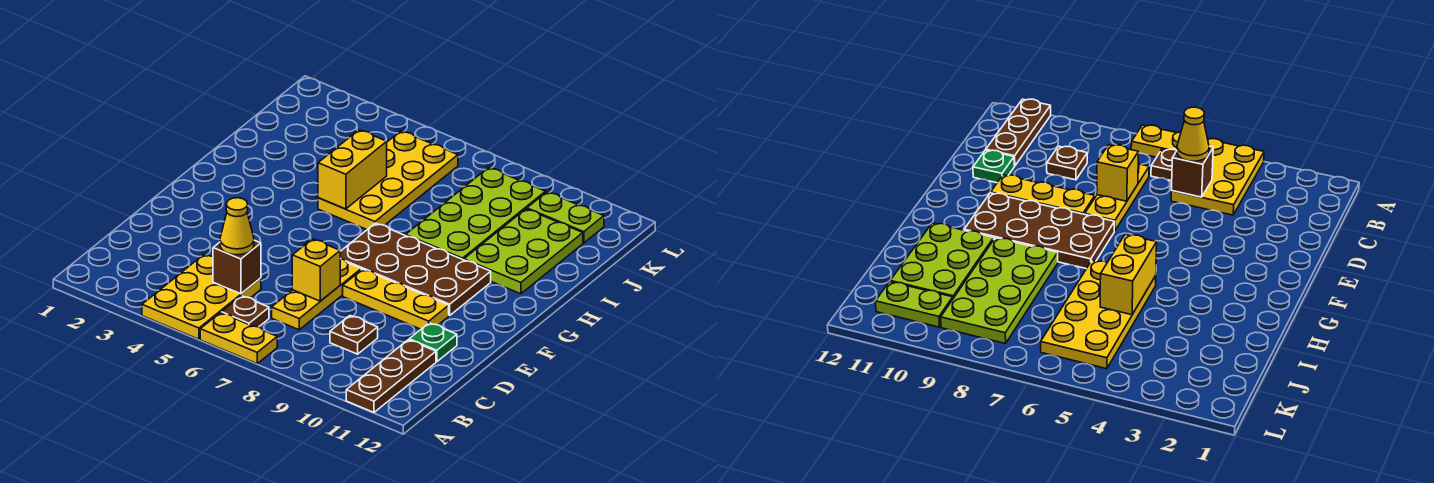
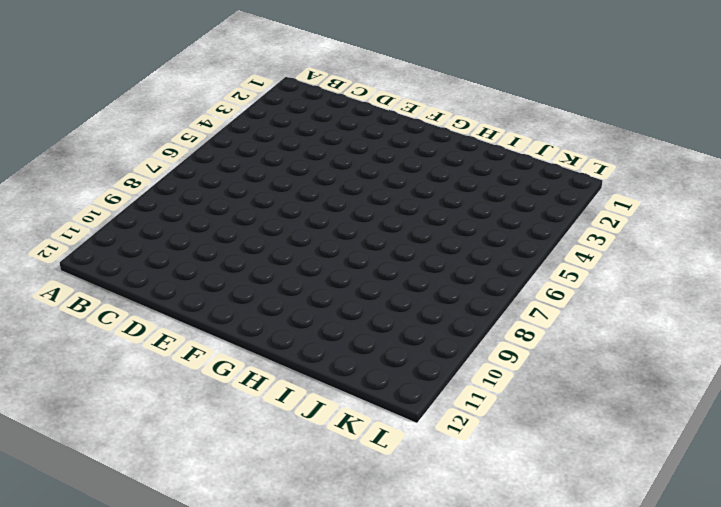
none -> yellow 2x3 plate [142,255,261,339]
none -> yellow 1x2 plate [200,313,277,364]
none -> brown 1x3 plate [346,340,436,412]

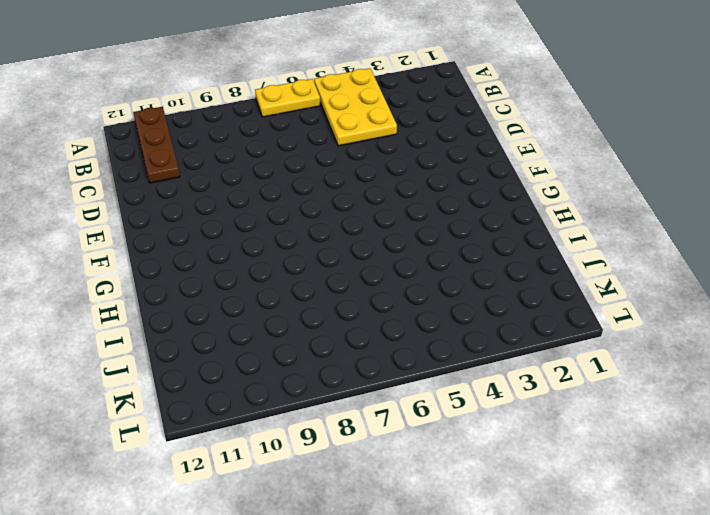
none -> brown 1x1 plate [221,296,269,327]
none -> yellow 1x3 plate [272,259,361,330]
none -> brown 1x1 plate [330,316,378,354]

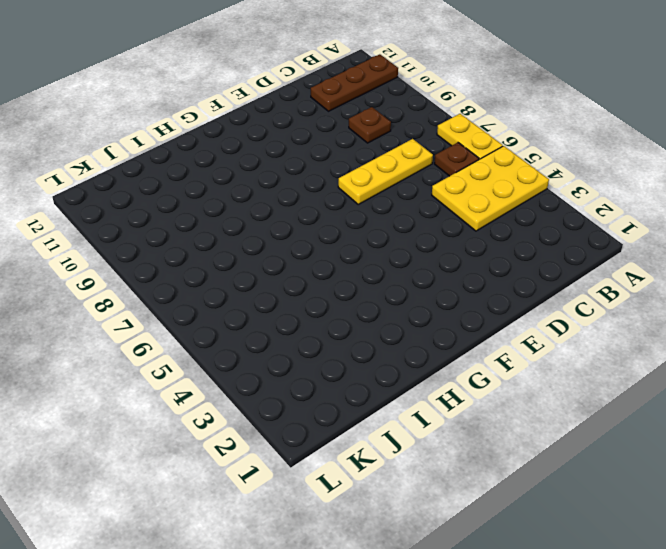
none -> green 1x1 plate [409,323,457,362]
none -> yellow 1x3 plate [343,269,449,329]
none -> brown 2x4 plate [340,223,491,315]

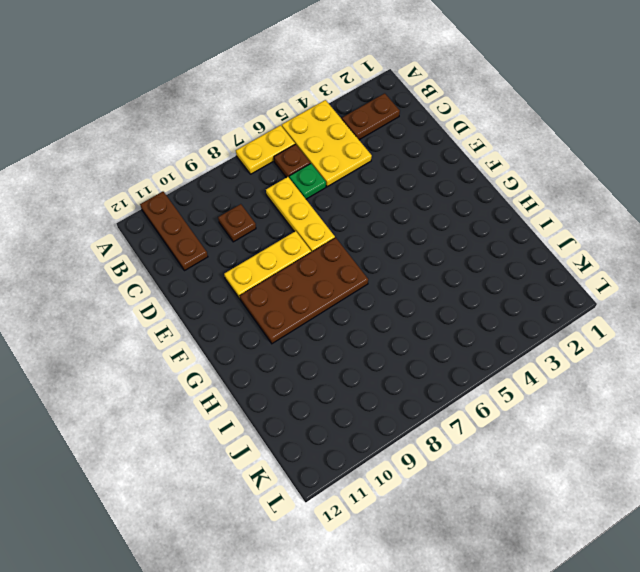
brown 1x2 plate [342,93,400,140] -> none
green 1x1 plate [289,163,326,199] -> green 1x1 plate moved to [409,323,457,362]
none -> yellow 2x4 plate [318,131,458,229]
none -> lime 2x4 plate [406,168,545,260]
none -> lime 2x3 plate [464,209,583,294]

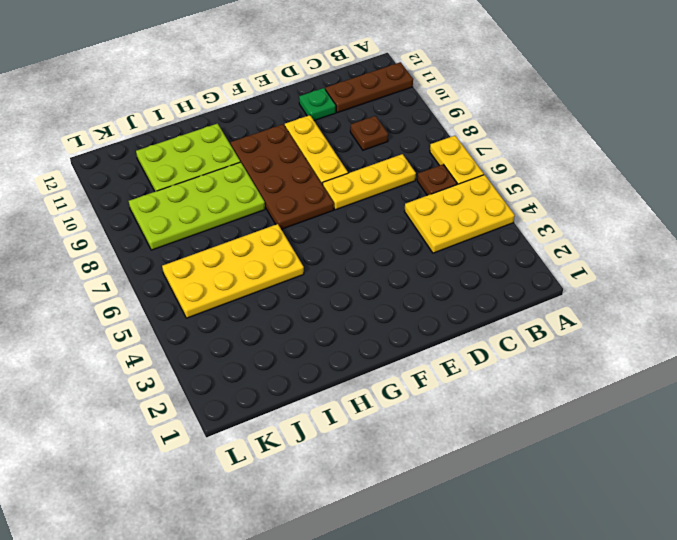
none -> lime 1x2 plate [527,192,604,243]
none -> brown 1x1 brick [213,240,261,294]
none -> yellow 1x1 brick [292,239,340,301]

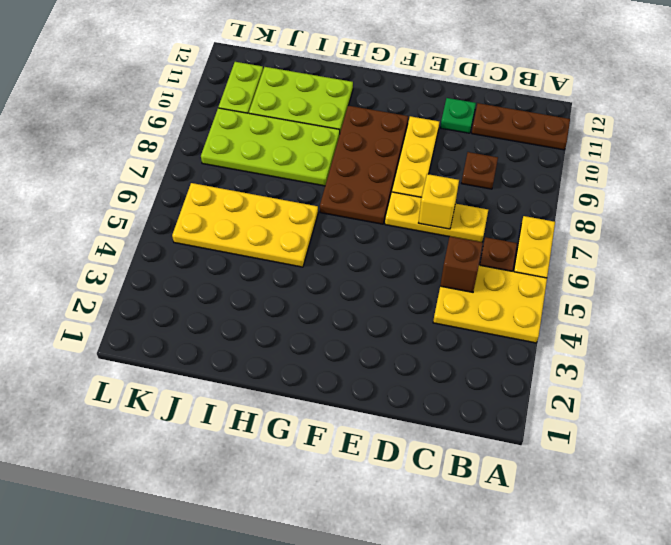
none -> yellow 1x2 brick [318,130,387,209]
none -> yellow 1x1 cone [220,198,254,255]

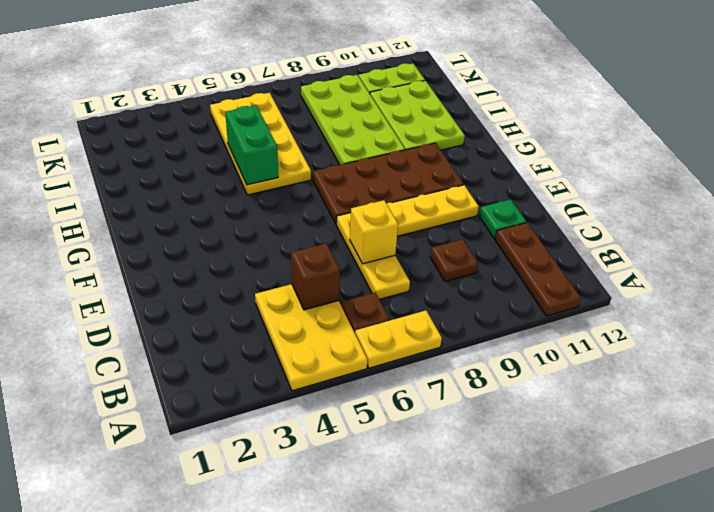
green 1x2 brick [225,105,278,185] -> yellow 1x2 brick [318,130,387,209]
none -> yellow 1x1 cone [220,198,254,255]

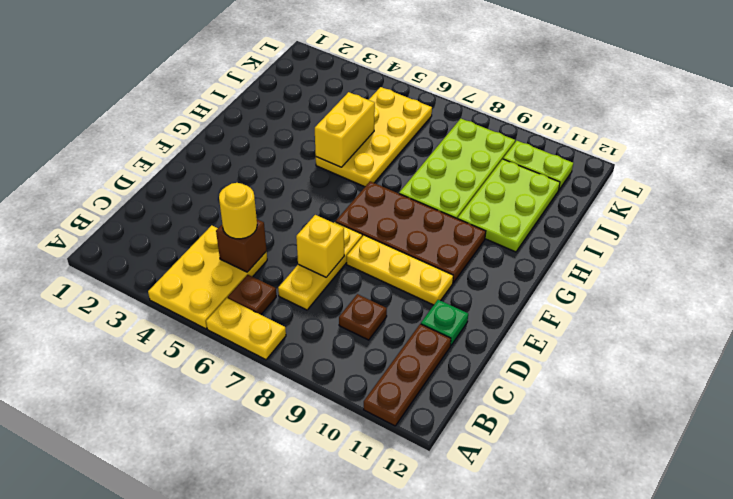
yellow 1x1 round brick [219,183,257,239] -> yellow 1x1 cone [220,198,254,255]

